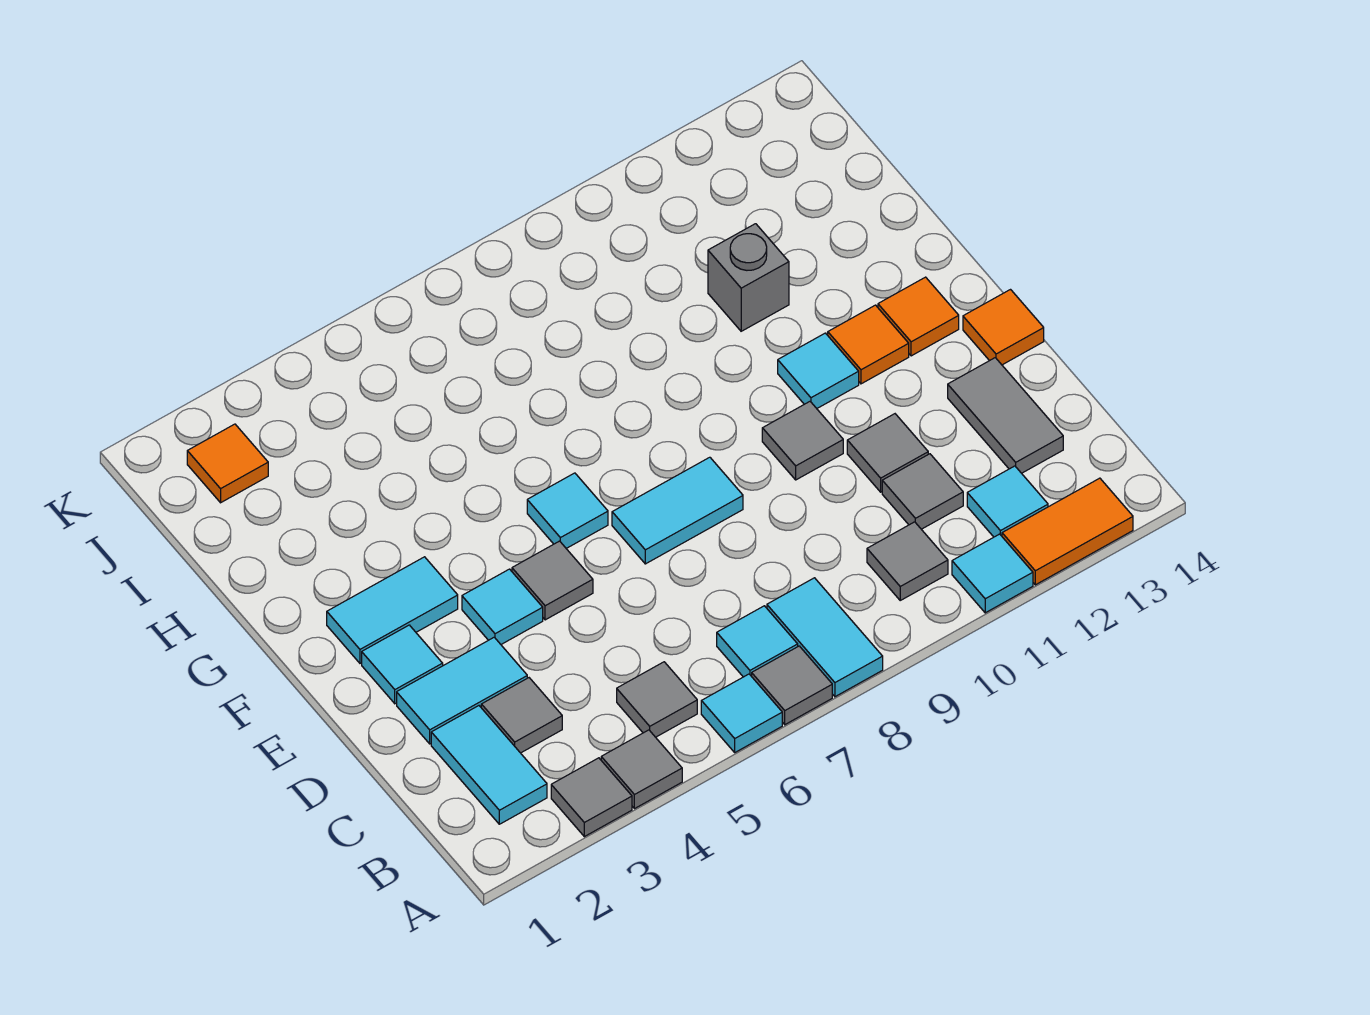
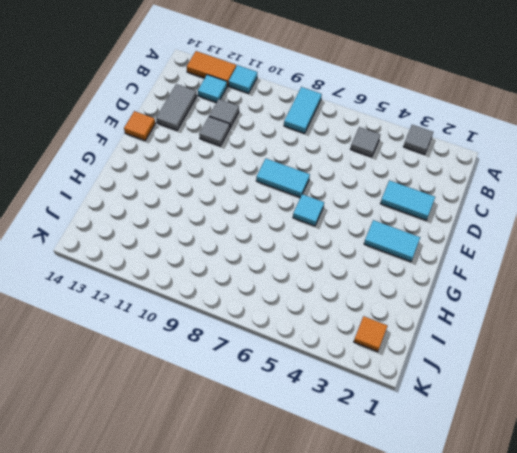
none -> grey 1x1 tile [601,730,682,809]
none -> cyan 1x1 tile [701,674,782,752]
none -> grey 1x1 tile [752,646,832,725]
none -> cyan 1x2 tile [431,706,547,824]

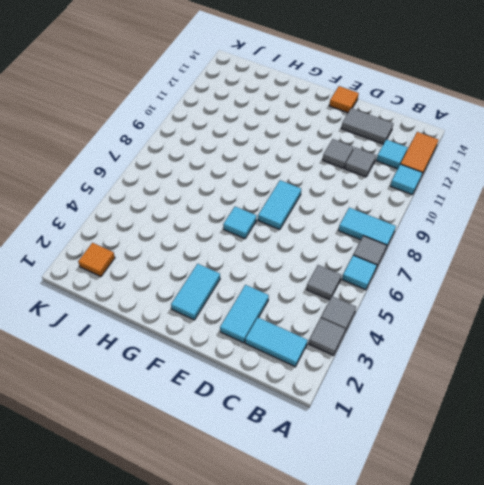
none -> cyan 1x1 tile [717,606,798,677]
none -> grey 1x1 tile [867,522,948,600]
none -> grey 1x1 tile [481,678,562,753]
none -> cyan 1x1 tile [362,625,443,704]

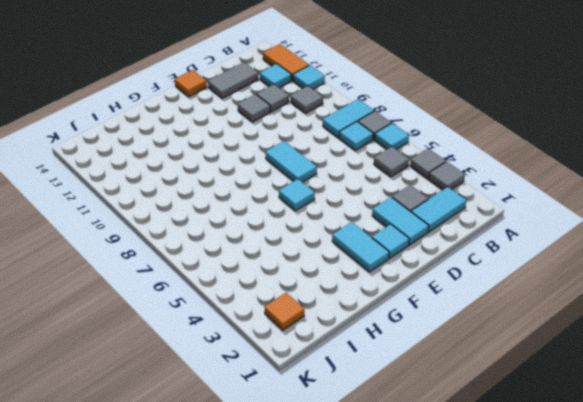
none -> cyan 1x1 tile [462,569,543,644]
none -> grey 1x1 tile [512,541,593,620]
none -> grey 1x1 tile [762,402,843,480]
none -> cyan 1x1 tile [778,333,859,408]

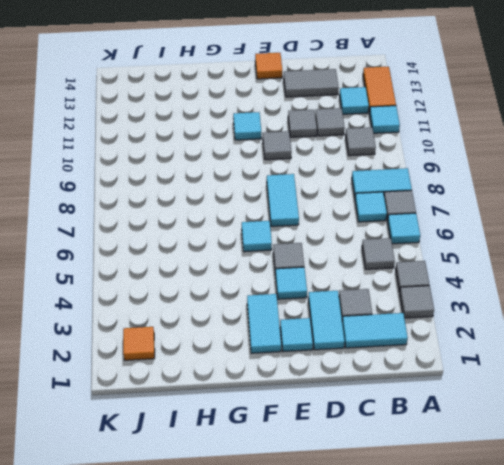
none -> orange 1x1 tile [828,305,909,384]
none -> orange 1x1 tile [878,277,959,356]
none -> grey 1x1 brick [708,224,789,331]

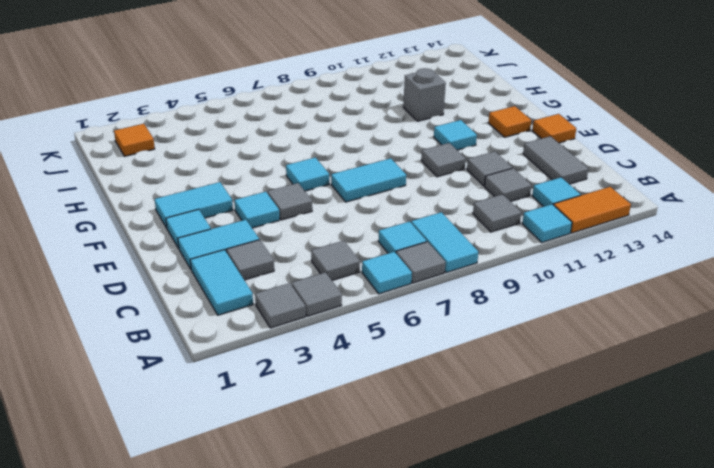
none -> orange 1x1 tile [828,305,909,384]

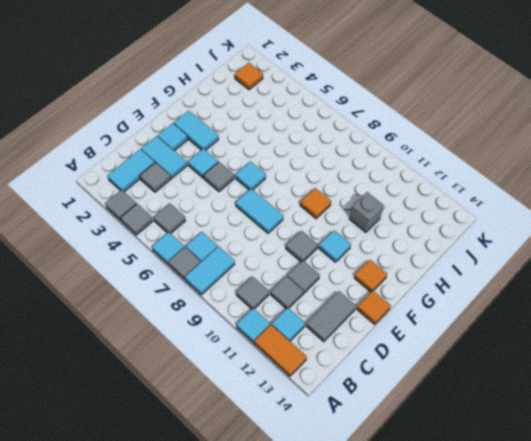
orange 1x1 tile [300,188,331,219] -> orange 1x1 tile moved to [828,305,909,384]

